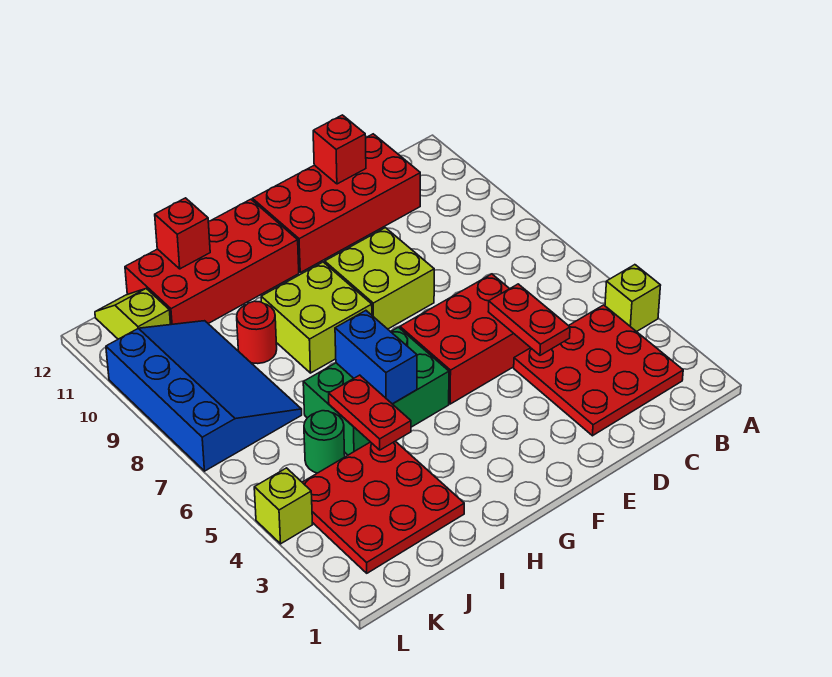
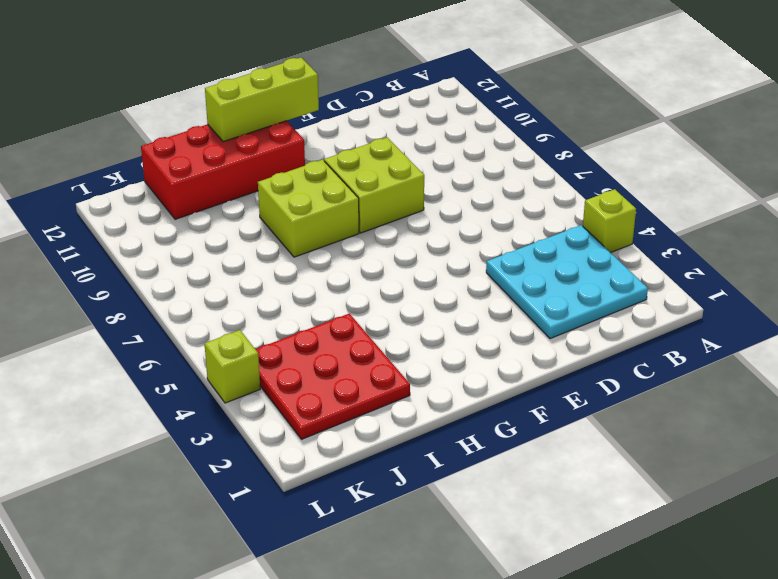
cyan 3x3 plate [486,225,648,339] -> red 3x3 plate [514,305,683,436]
lime 1x3 brick [205,58,319,142] -> none
none -> red 2x4 brick [253,134,420,273]
none -> red 2x3 brick [400,274,530,404]
none -> green 2x3 brick [303,327,449,455]

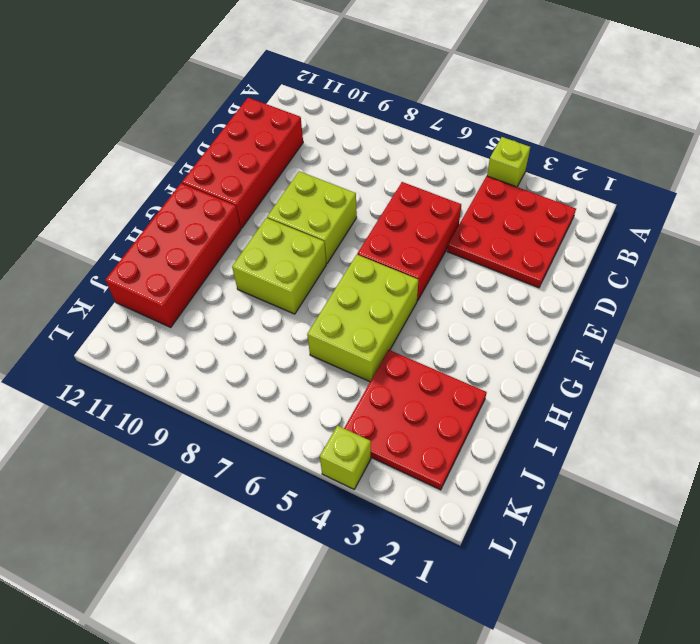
lime 2x3 brick [307,255,418,382] -> green 2x3 brick [303,327,449,455]
none -> red 1x1 round brick [237,301,277,364]
none -> green 1x1 round brick [304,411,345,473]
none -> blue 3x4 slope [106,321,302,471]

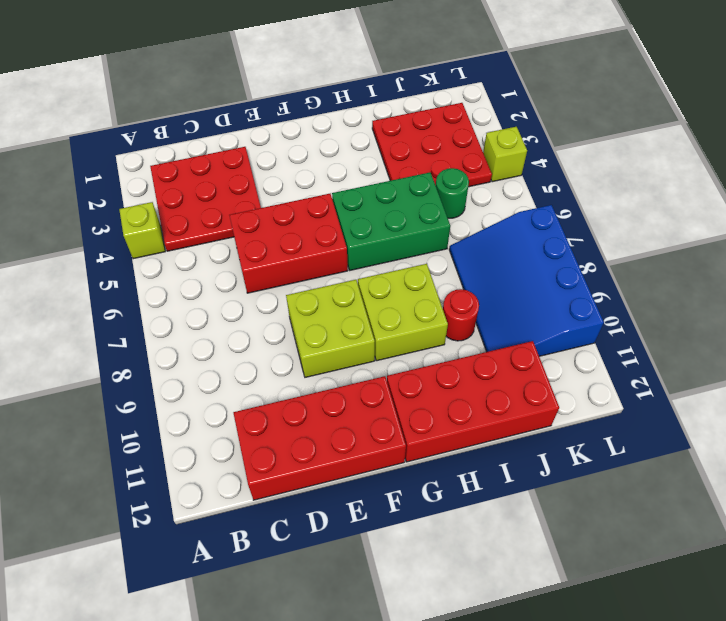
none -> lime 1x2 slope [95,289,171,339]
none -> red 1x2 plate [488,284,570,355]
none -> red 1x1 brick [313,115,366,184]

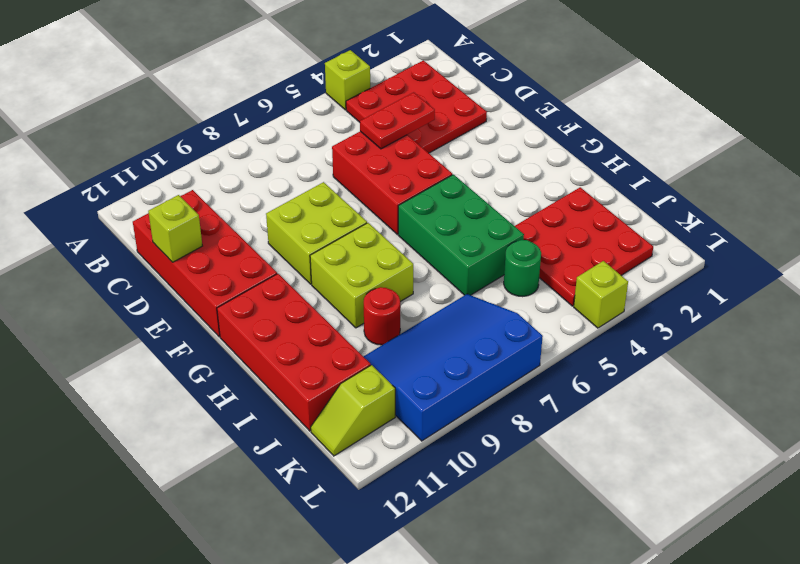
lime 1x1 brick [148,195,202,262] -> red 1x1 brick [313,115,366,184]
none -> blue 1x2 brick [335,311,417,404]
none -> red 1x2 plate [329,375,411,450]
none -> red 1x1 brick [155,198,210,269]

